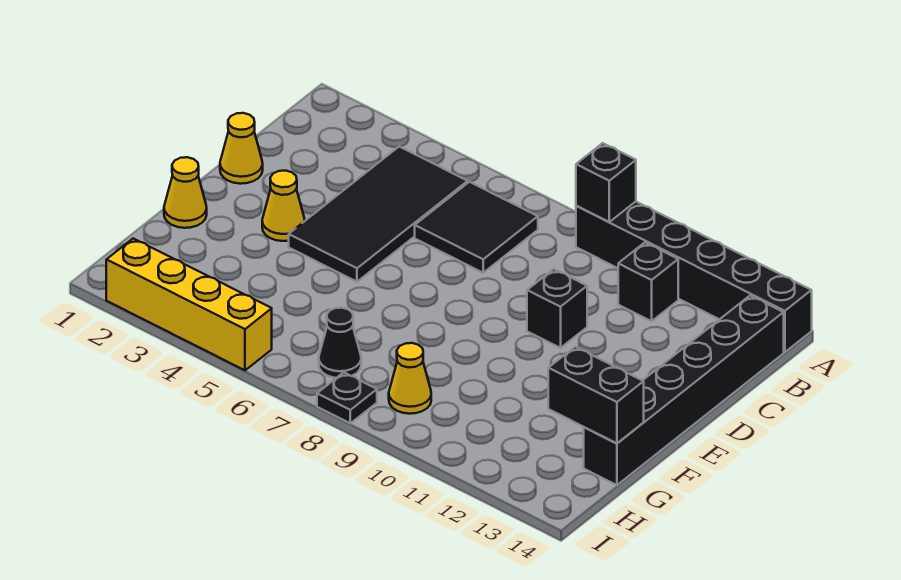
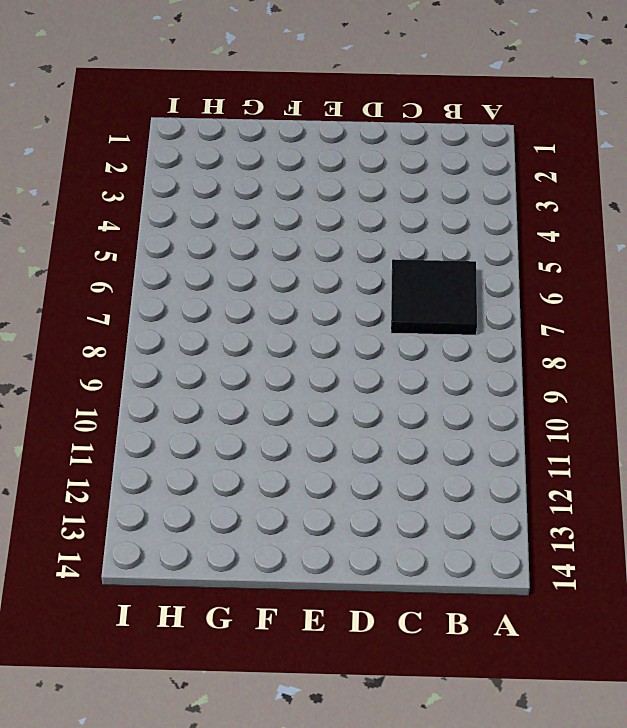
none -> black 1x6 brick [576,202,812,352]
none -> black 2x4 tile [289,147,468,282]
none -> black 1x1 brick [618,243,678,321]

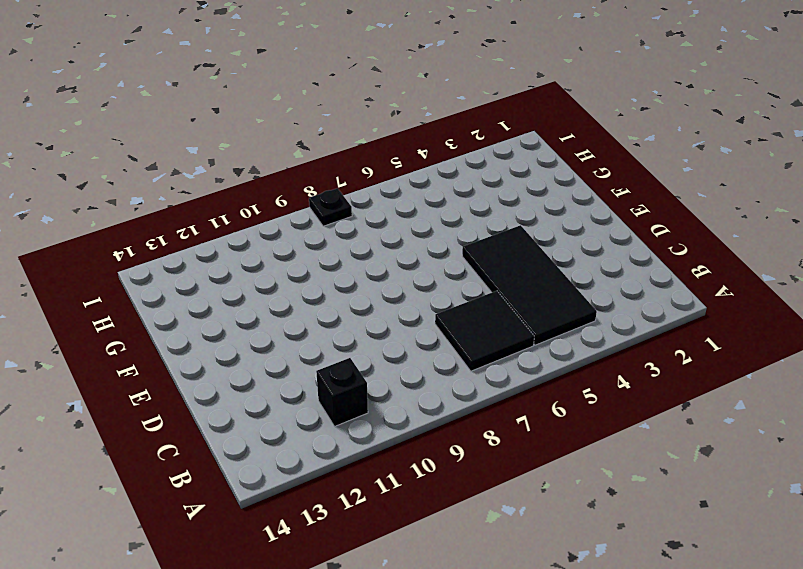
none -> black 1x6 brick [576,202,812,352]
none -> black 1x6 brick [584,295,784,485]
none -> yellow 1x1 cone [220,113,263,184]

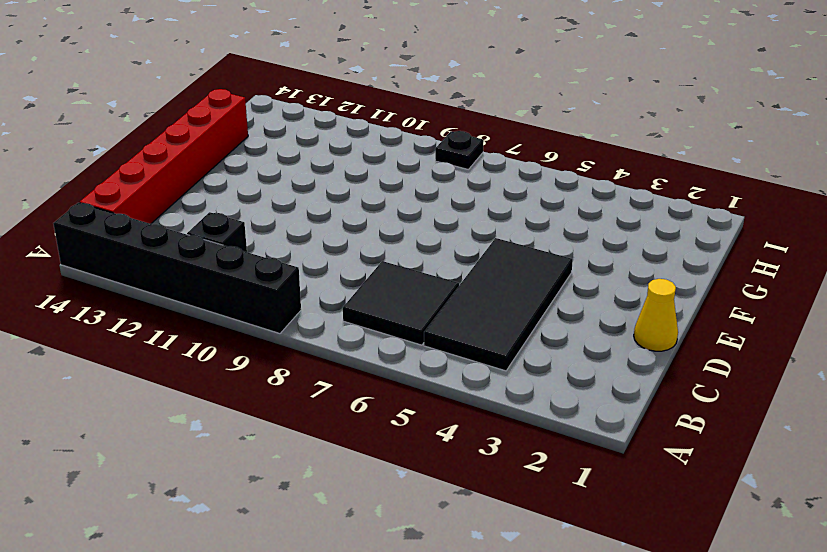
red 1x6 brick [80,89,248,224] -> black 1x6 brick [584,295,784,485]
none -> black 1x1 brick [527,269,587,348]
none -> yellow 1x1 cone [262,171,305,241]
none -> yellow 1x1 cone [164,157,207,228]

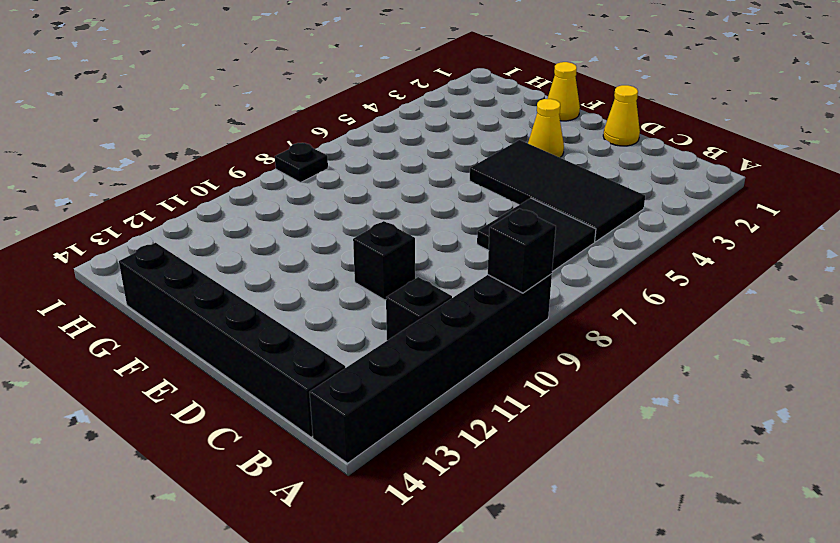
none -> black 1x1 cone [319,308,361,378]
none -> yellow 1x1 cone [389,343,431,414]
none -> yellow 1x4 brick [106,238,272,370]

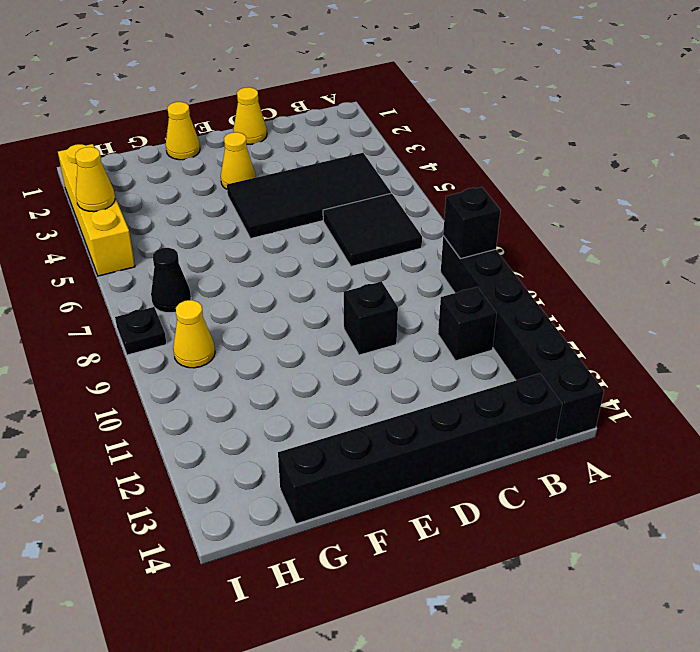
yellow 1x1 cone [75,147,115,212] -> none
none -> black 1x2 brick [548,347,644,443]

